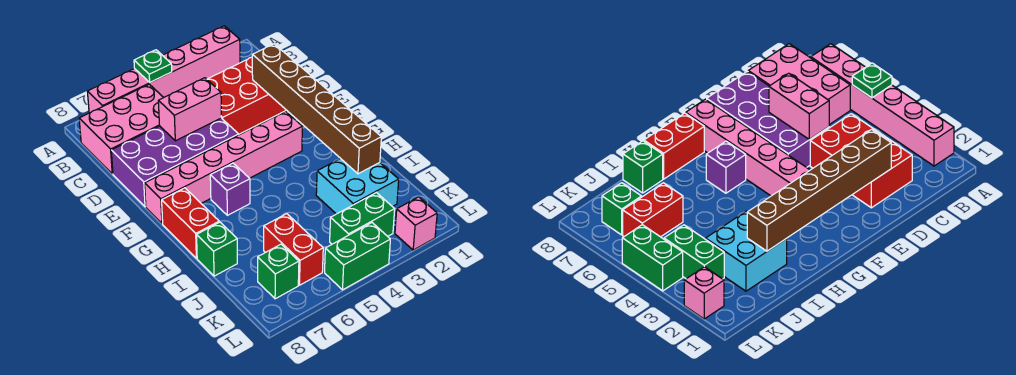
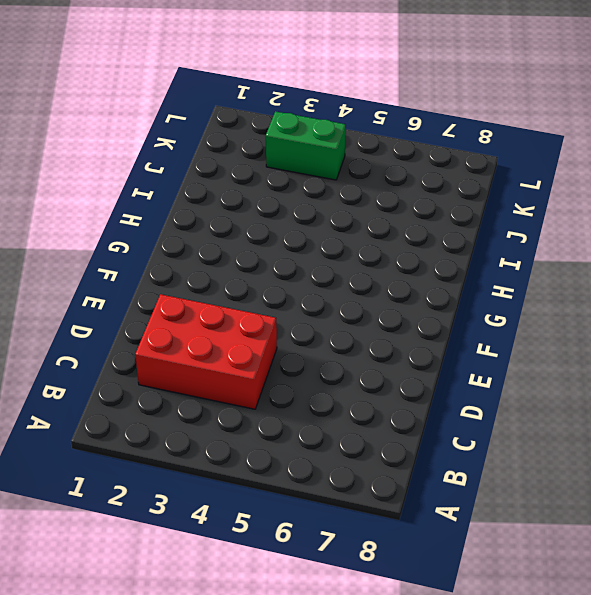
none -> pink 1x6 brick [87,26,240,113]
none -> pink 2x3 brick [79,84,164,174]
none -> purple 2x4 brick [111,118,239,207]

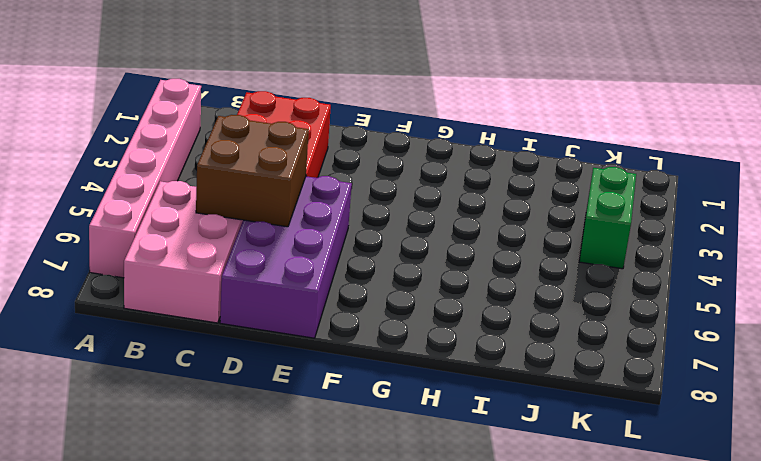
brown 2x2 brick [196,115,309,227] -> pink 1x2 brick [158,78,221,141]
none -> pink 1x6 brick [145,111,302,224]
none -> purple 1x1 brick [210,163,250,215]
none -> red 1x2 brick [162,188,219,258]

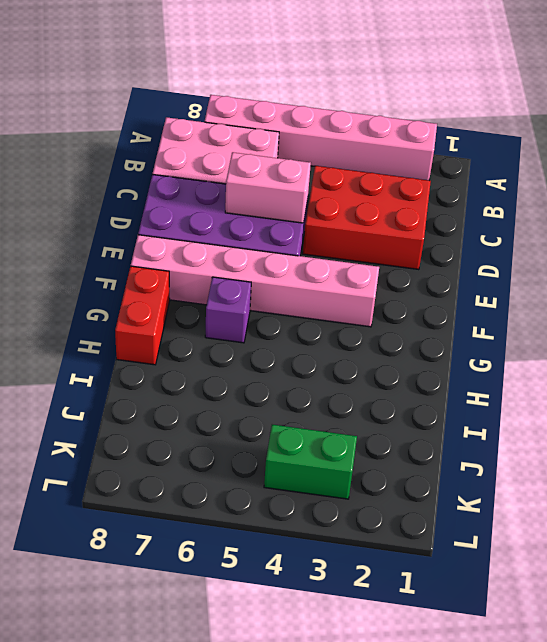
none -> cyan 2x2 brick [316,159,399,214]
none -> green 1x1 brick [197,222,237,276]
none -> red 1x2 brick [264,214,323,285]

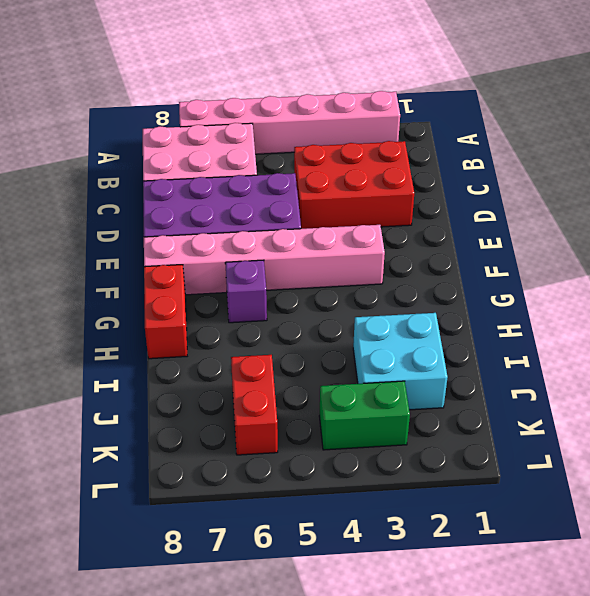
none -> green 1x1 brick [197,222,237,276]
none -> green 1x1 brick [258,244,299,299]
none -> pink 1x1 brick [395,197,437,250]

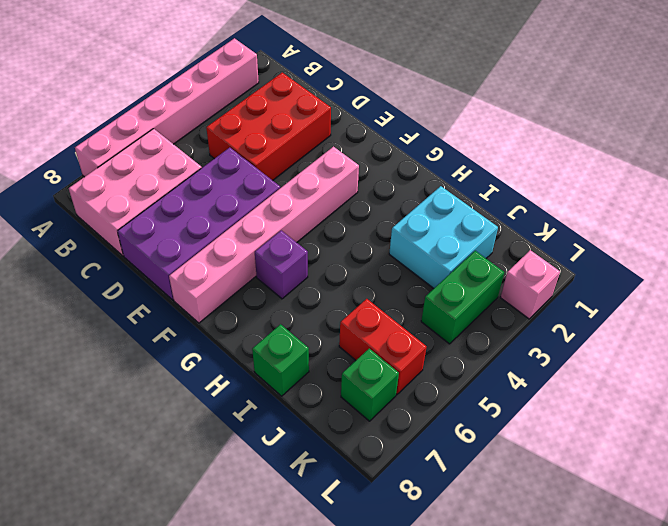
none -> red 1x2 brick [162,188,219,258]
none -> green 1x2 brick [325,223,390,290]
none -> green 1x1 plate [134,50,172,82]

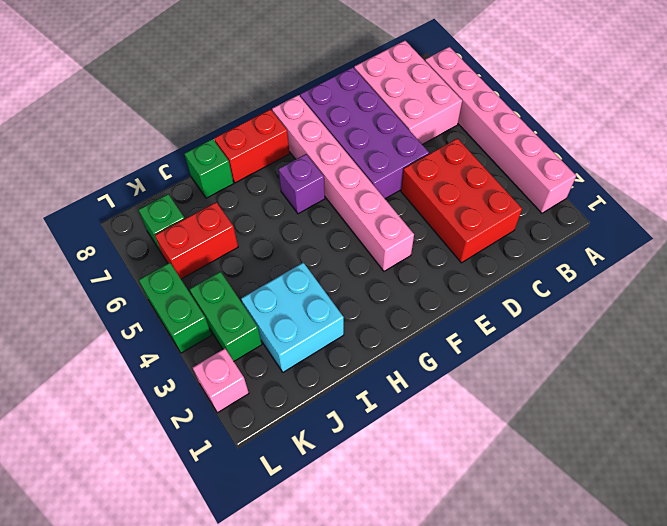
none -> green 1x1 plate [134,50,172,82]
none -> brown 1x6 brick [252,44,381,174]
none -> pink 1x2 brick [158,78,221,141]

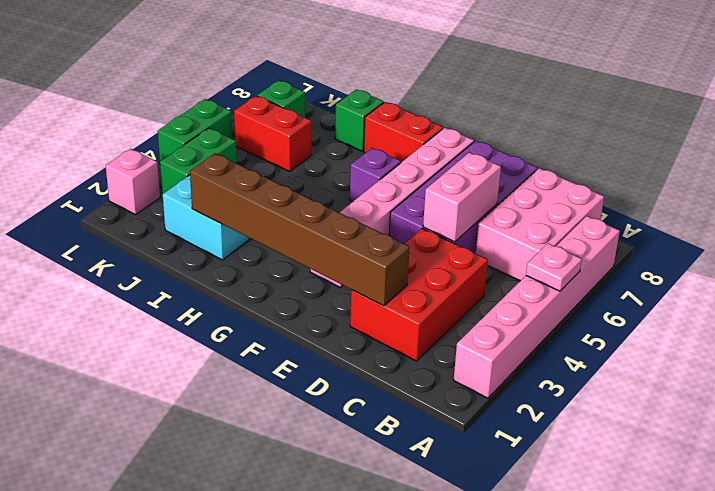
pink 1x1 plate [526,243,582,291] -> green 1x1 plate [134,50,172,82]

